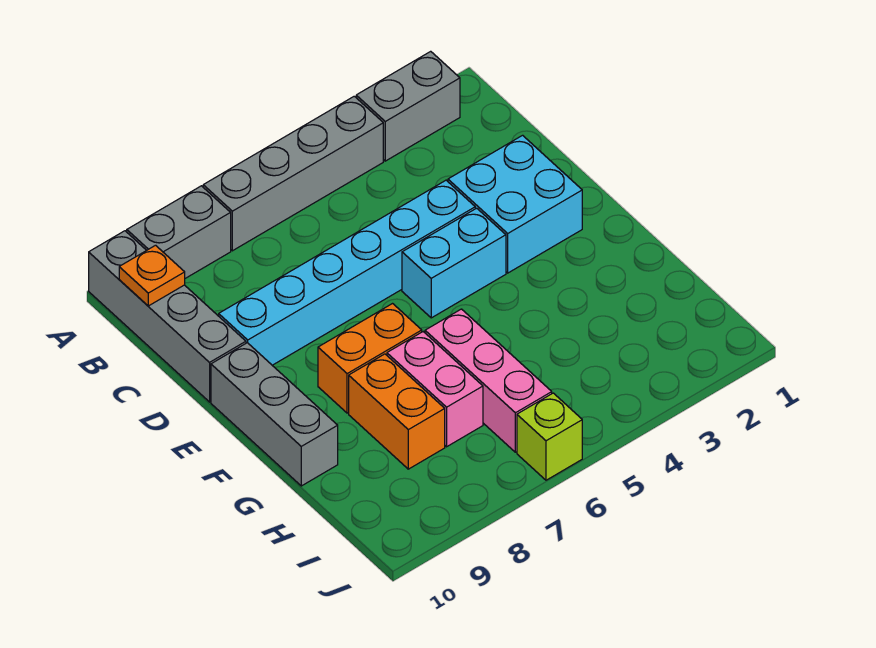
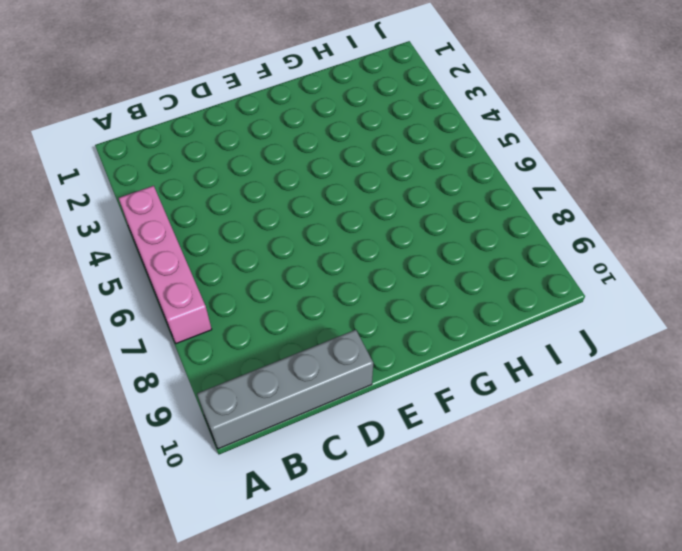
pink 1x4 brick [119,186,212,343] -> grey 1x4 brick [203,96,383,251]
none -> grey 1x2 brick [356,51,460,161]
none -> grey 1x2 brick [127,186,231,278]
none -> cyan 2x2 brick [448,135,582,273]

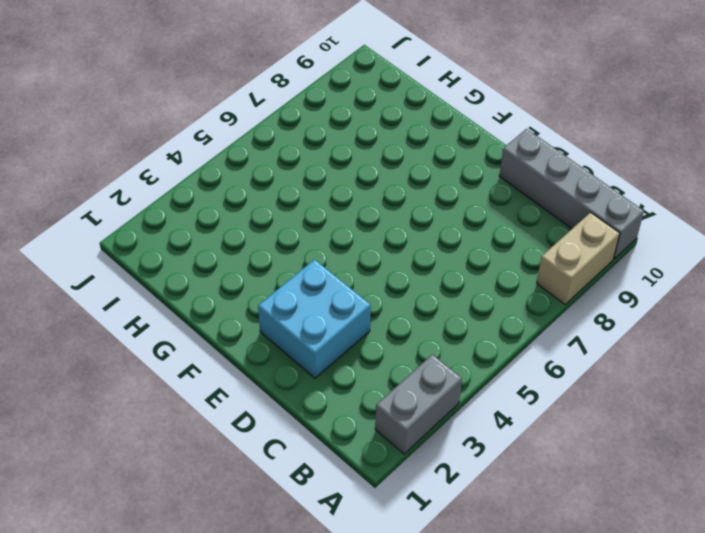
tan 1x2 brick [537,212,620,304] -> grey 1x2 brick [127,186,231,278]
none -> grey 1x4 brick [203,96,383,251]
none -> cyan 1x6 brick [219,180,475,365]
none -> cyan 1x2 brick [402,208,506,318]

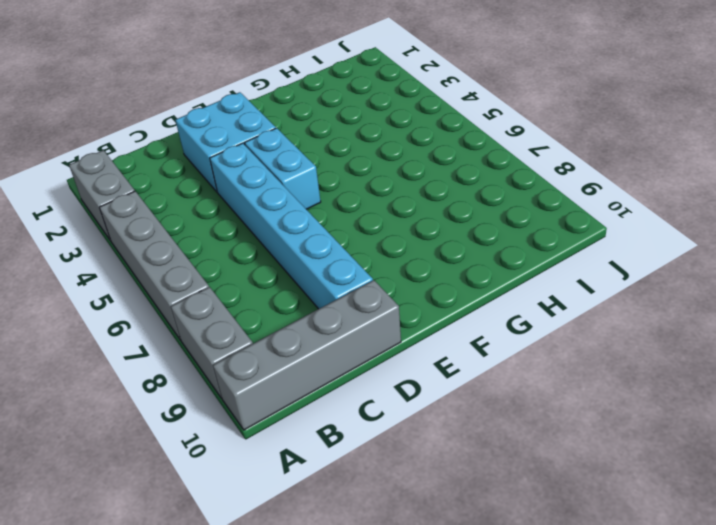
none -> grey 1x3 brick [211,343,338,486]
none -> orange 1x2 brick [318,304,422,413]
none -> pink 1x3 brick [425,309,552,452]

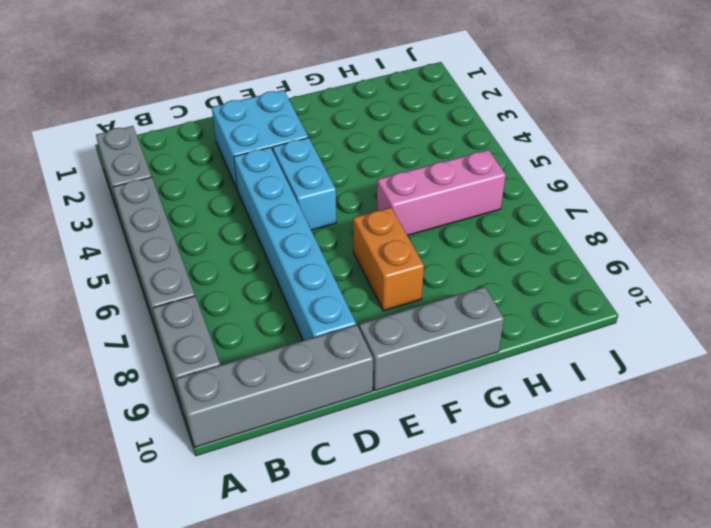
none -> pink 1x2 brick [387,332,483,447]
none -> orange 1x2 brick [349,354,445,469]
none -> lime 1x1 brick [517,393,582,480]

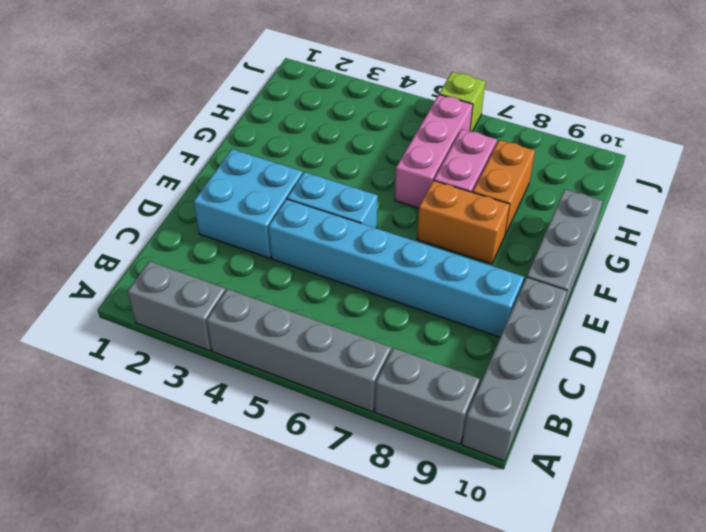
none -> orange 1x1 plate [119,245,185,306]

